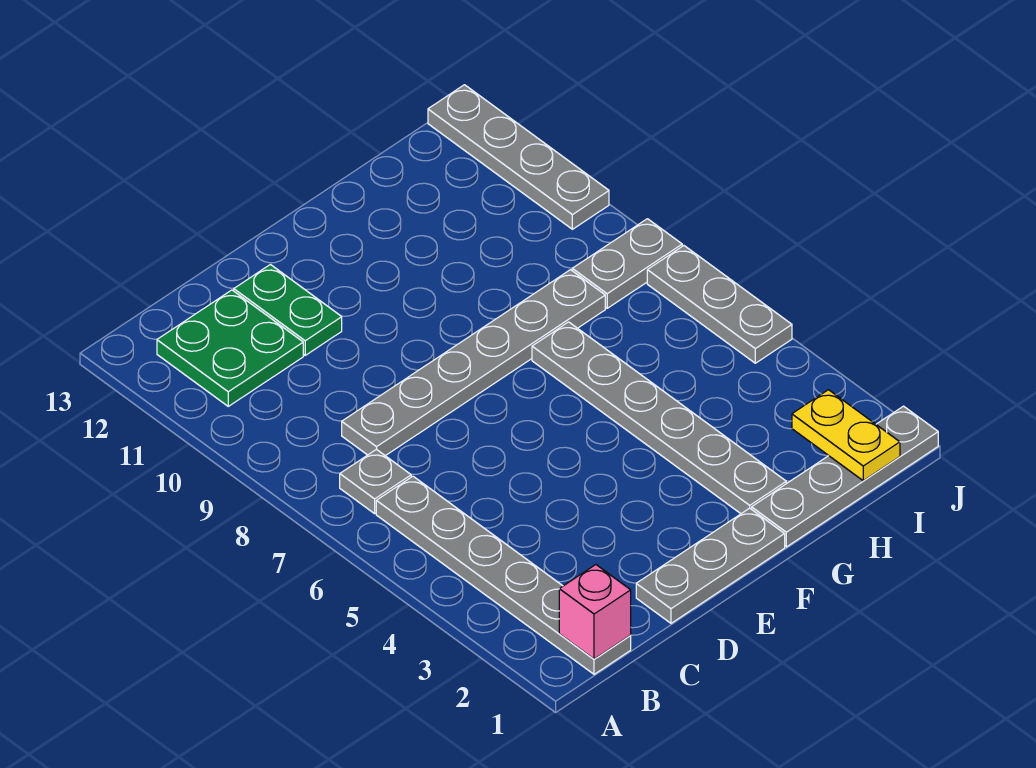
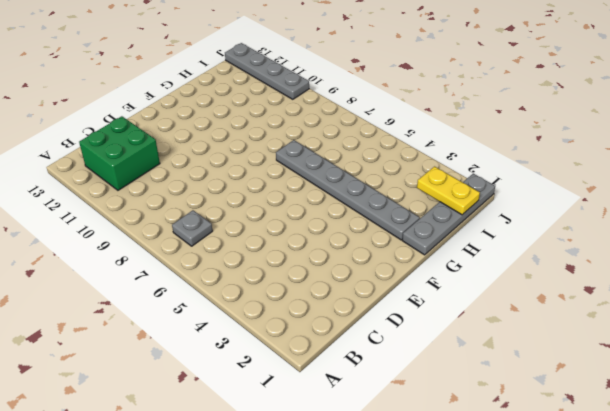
green 2x2 brick [79,116,160,190] -> green 2x2 plate [157,290,303,406]
none -> grey 1x6 plate [376,476,631,674]
none -> grey 1x6 plate [342,270,605,456]
none -> grey 1x3 plate [636,508,785,623]

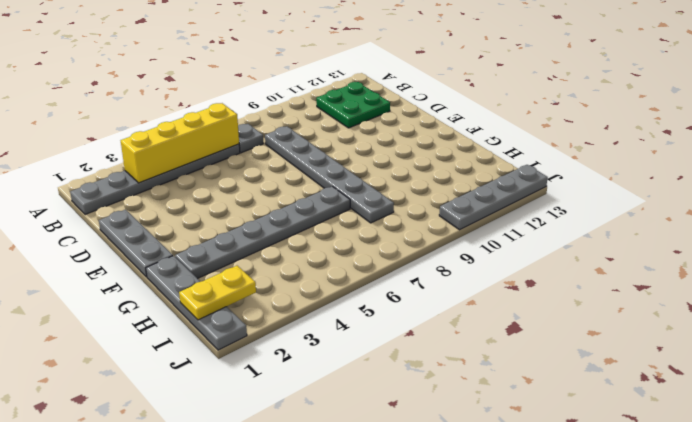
yellow 1x4 brick [121,103,239,183] -> none
none -> green 1x2 plate [234,265,342,355]
none -> grey 1x2 plate [572,219,682,308]
none -> grey 1x3 plate [647,246,792,363]

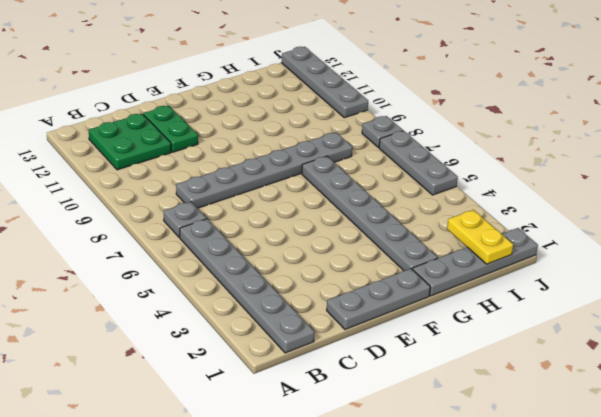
grey 1x1 plate [362,116,403,147] -> grey 1x2 plate [572,219,682,308]
none -> pink 1x1 brick [559,565,631,659]

